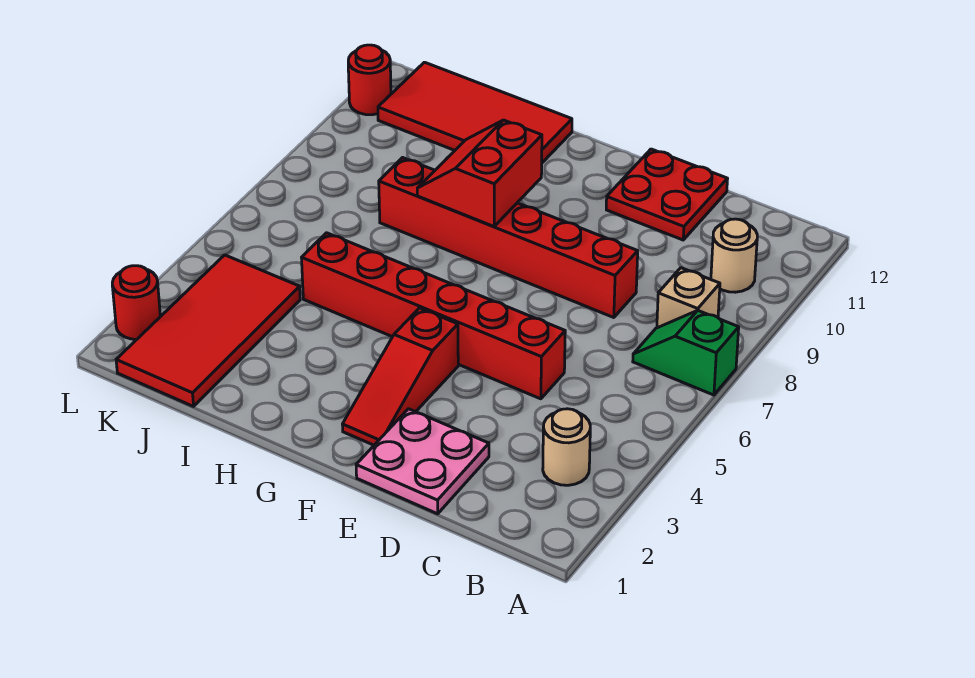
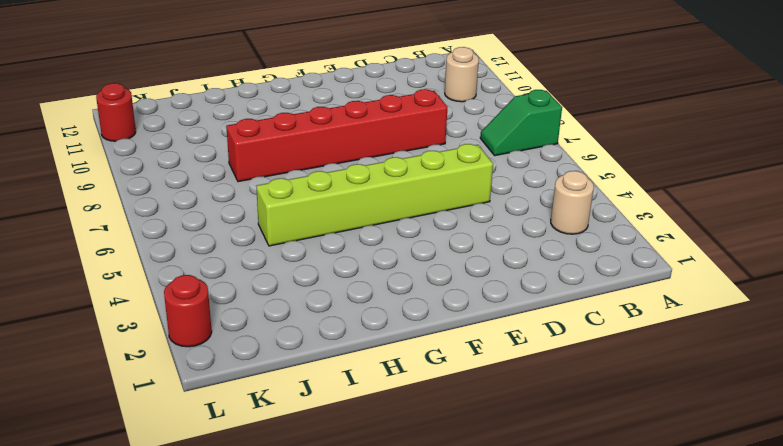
lime 1x6 brick [256,144,493,246] -> red 1x6 brick [302,233,565,399]
none -> tan 1x1 brick [657,268,720,328]
none -> pink 2x2 plate [356,409,489,514]
none -> red 2x2 plate [606,149,727,240]

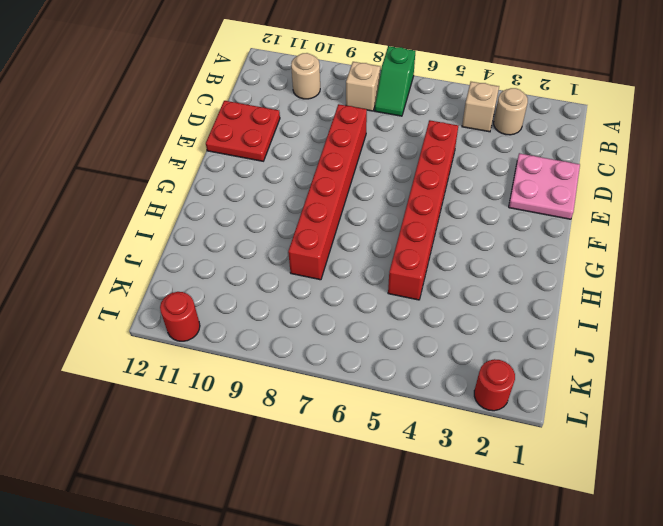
tan 1x1 brick [462,82,499,132] -> none
none -> red 1x3 slope [342,308,458,445]
none -> red 2x4 tile [378,62,572,163]
none -> red 2x4 tile [116,255,300,406]

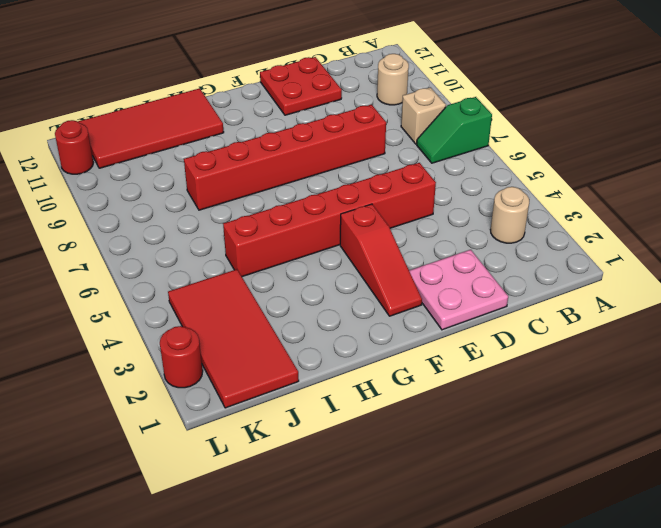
none -> red 2x2 slope [417,120,542,226]

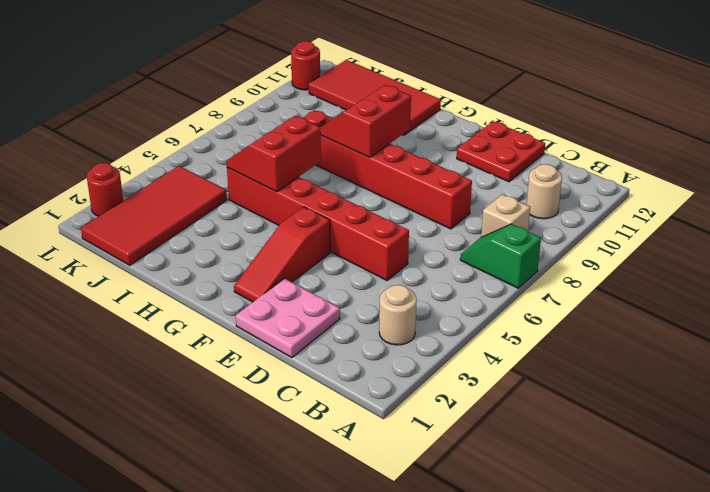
red 2x2 slope [226,116,321,192] -> none

